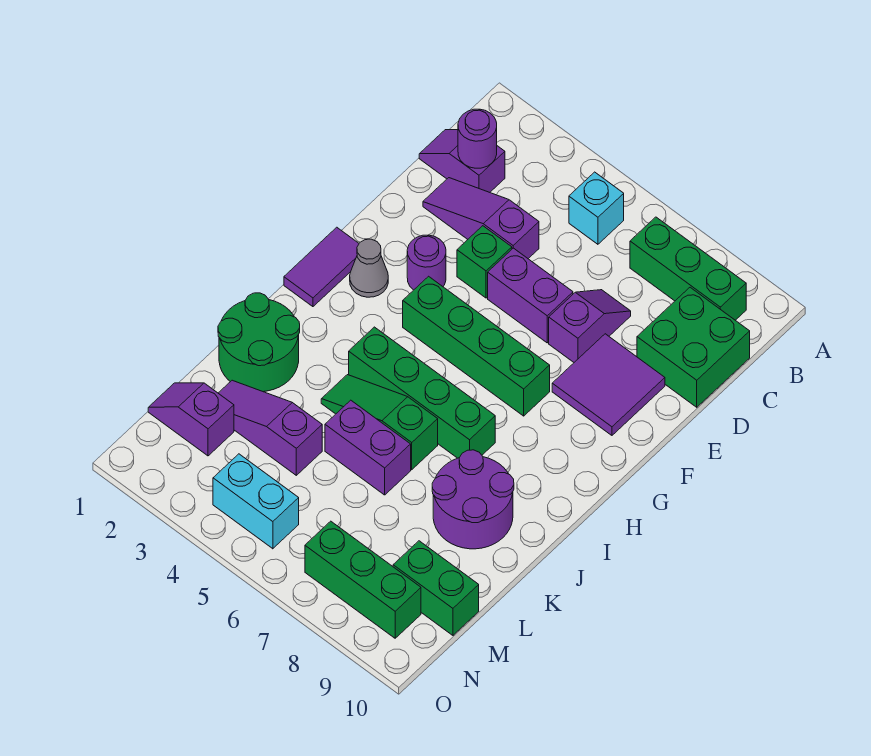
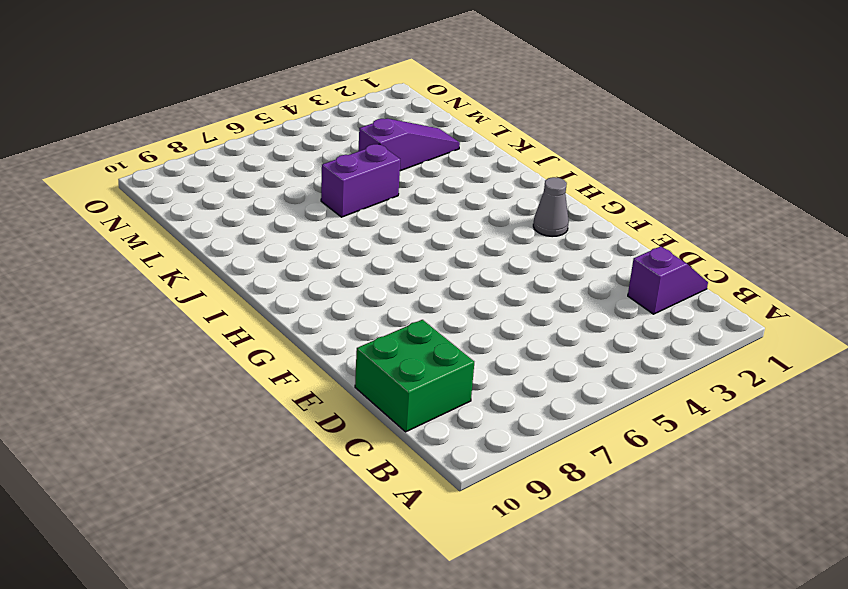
none -> cyan 1x1 brick [569,172,624,244]
none -> green 1x3 brick [630,217,746,320]
none -> purple 1x3 slope [423,178,539,259]

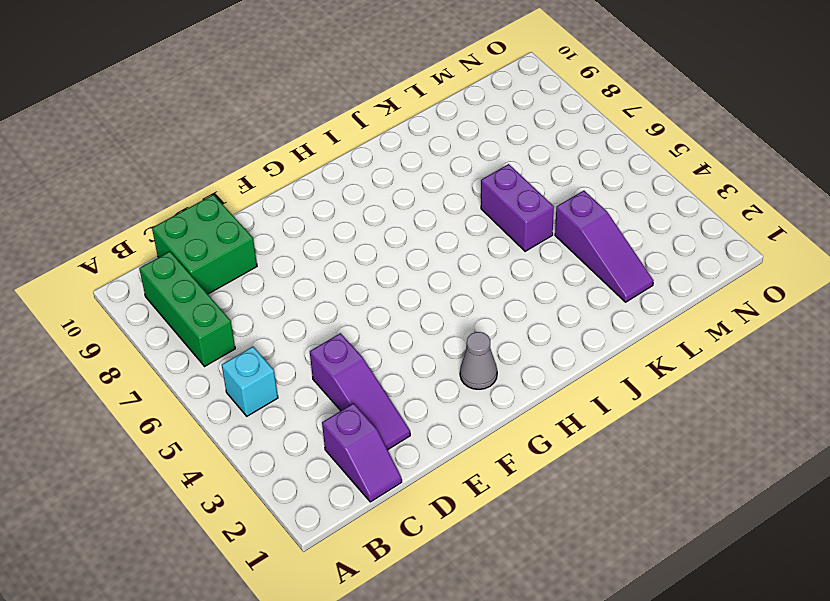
none -> purple 1x2 slope [549,290,631,362]
none -> green 1x1 brick [457,226,512,298]
none -> purple 1x2 brick [488,248,573,343]

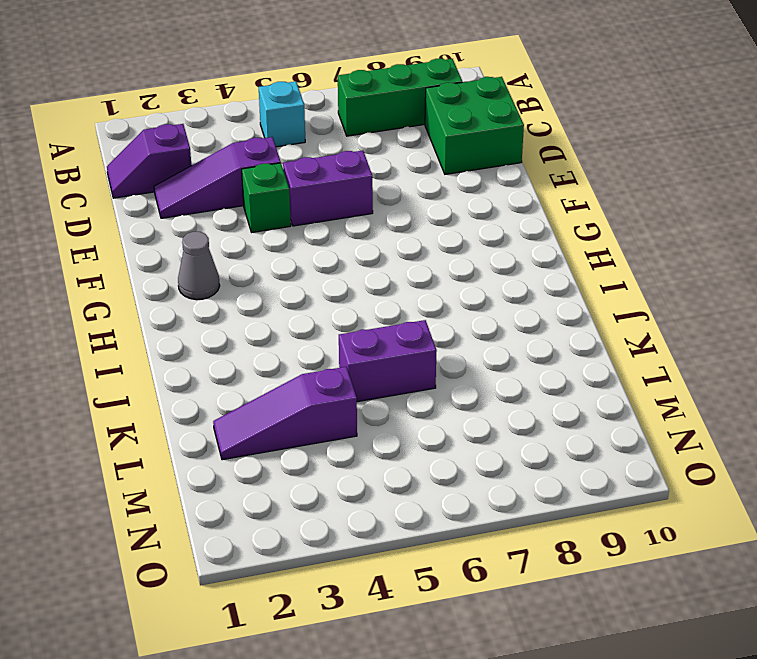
none -> purple 1x2 slope [549,290,631,362]
none -> purple 2x2 tile [552,334,665,435]
none -> purple 1x1 round brick [407,235,446,290]

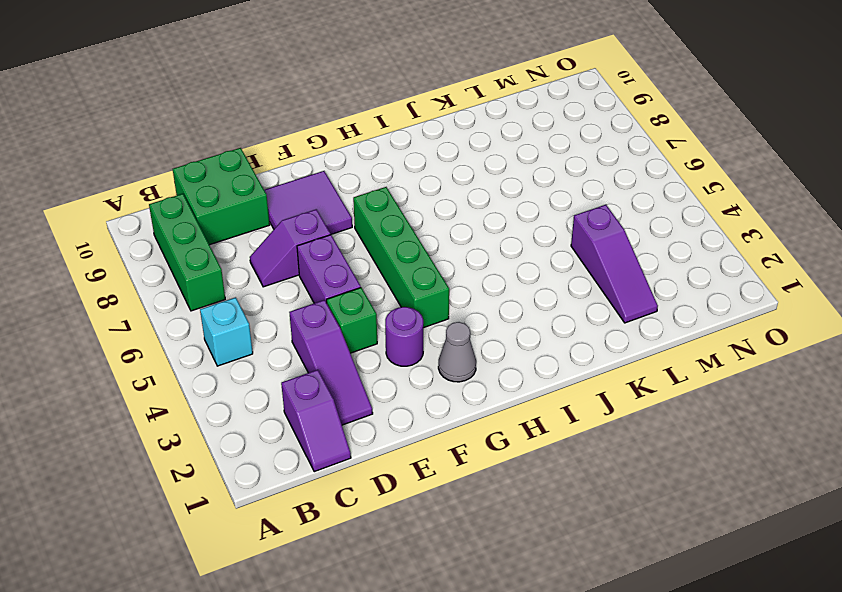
none -> purple 1x2 tile [284,227,359,307]
none -> green 1x4 brick [349,327,495,458]
none -> green 2x2 round brick [218,293,300,392]

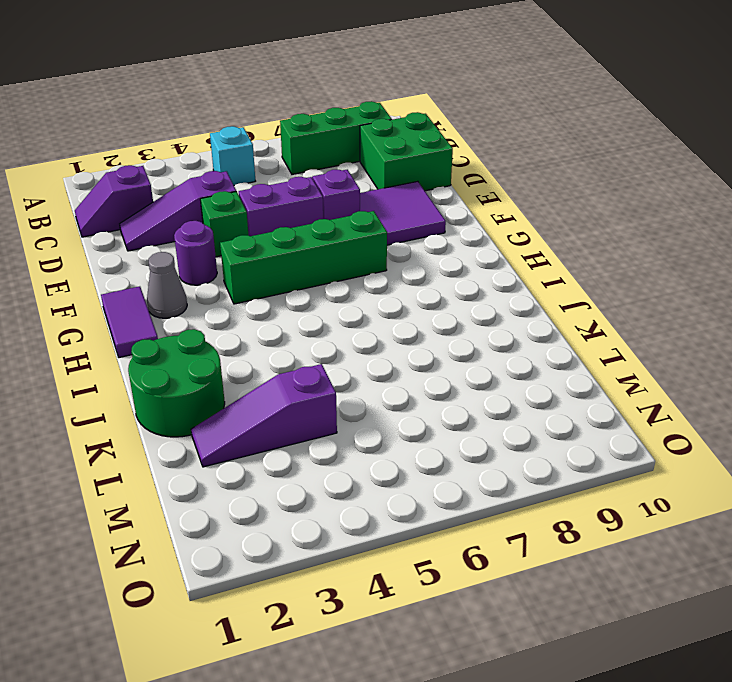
none -> green 1x4 brick [349,327,495,458]
none -> green 1x3 slope [321,375,438,470]
none -> purple 2x2 round brick [432,450,514,549]

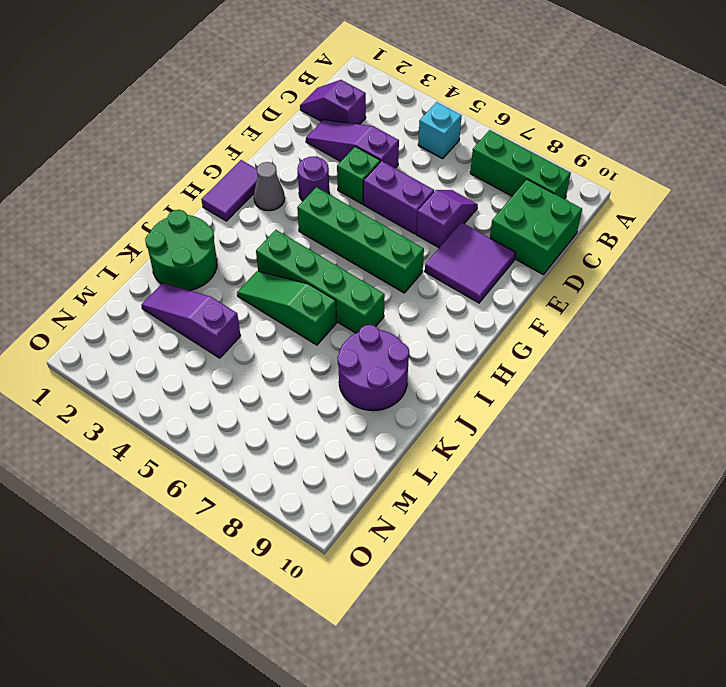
none -> purple 1x2 brick [325,400,411,495]
none -> purple 1x2 slope [148,383,234,456]
none -> green 1x2 brick [393,541,479,635]

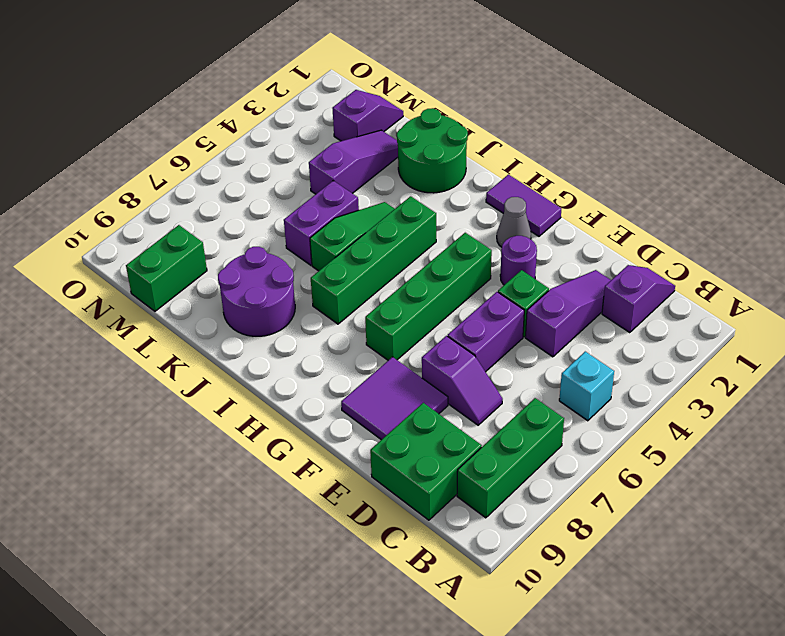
none -> cyan 1x2 brick [213,454,299,549]
none -> green 1x3 brick [305,521,421,638]
none -> purple 1x1 round brick [458,109,497,168]

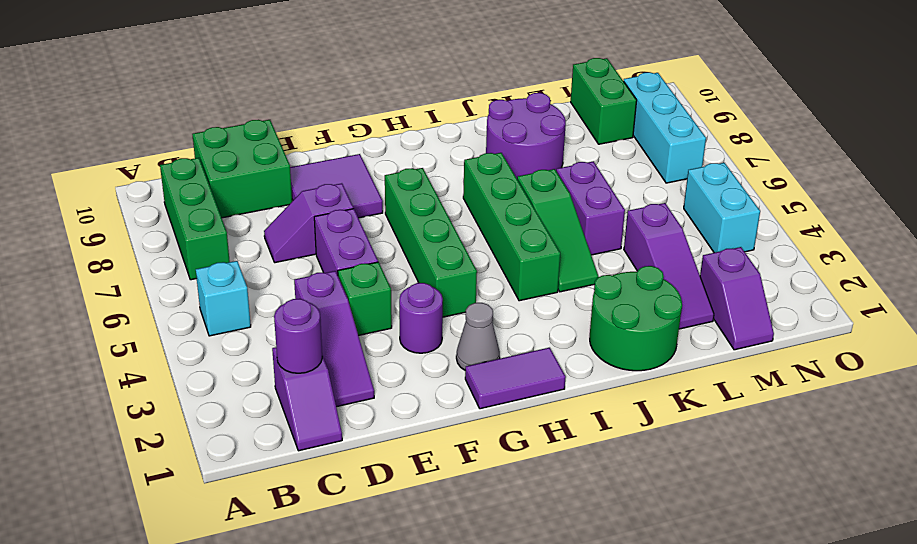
cyan 1x3 brick [624,72,706,183] -> green 1x3 brick [305,521,421,638]

